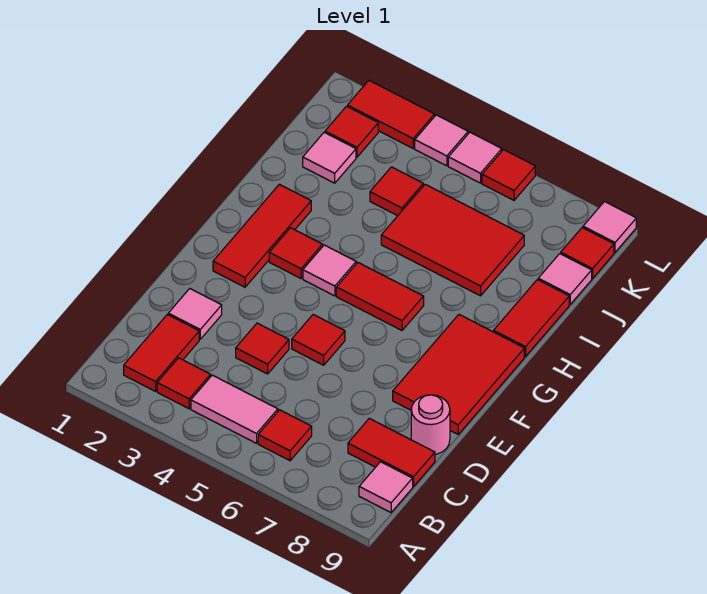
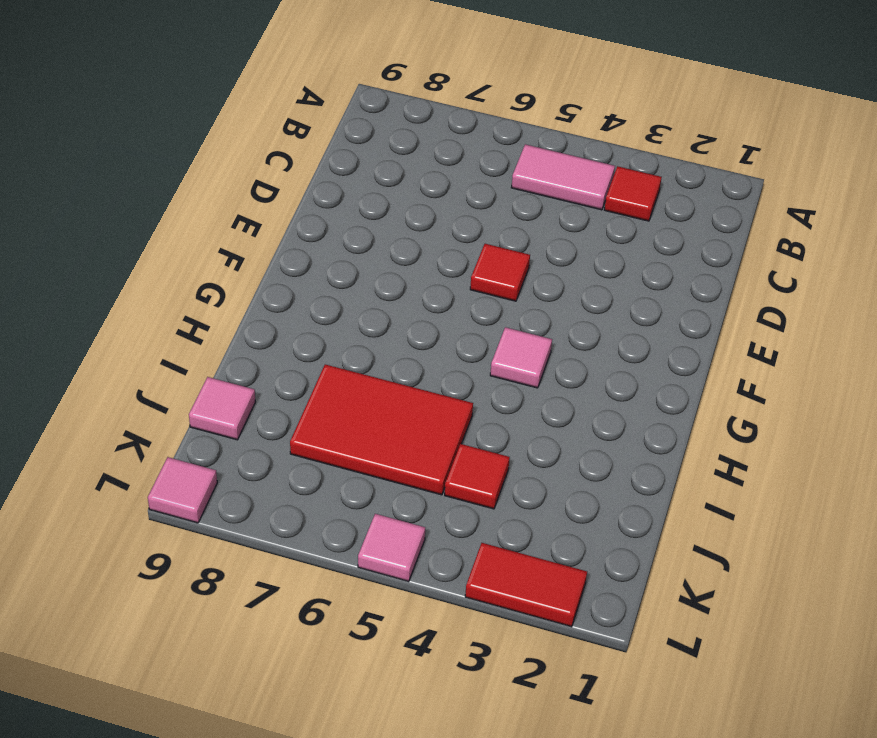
none -> red 1x2 tile [124,315,199,391]
none -> red 1x1 tile [258,410,312,461]
none -> pink 1x1 tile [359,462,413,512]

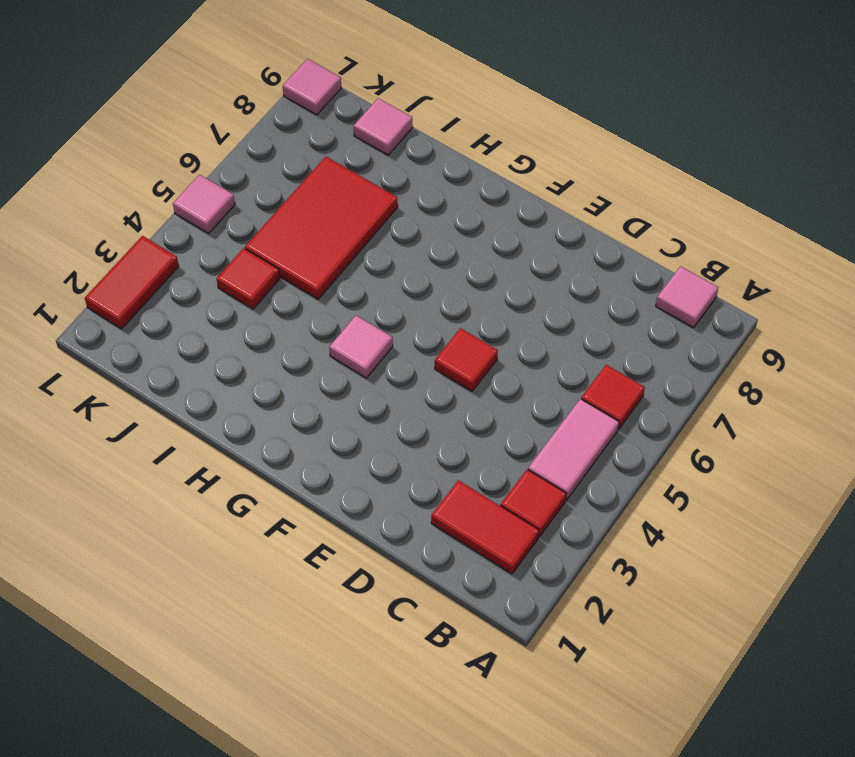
none -> red 1x2 tile [348,418,435,487]
none -> pink 1x1 tile [168,289,222,339]
none -> red 1x1 tile [236,323,289,374]

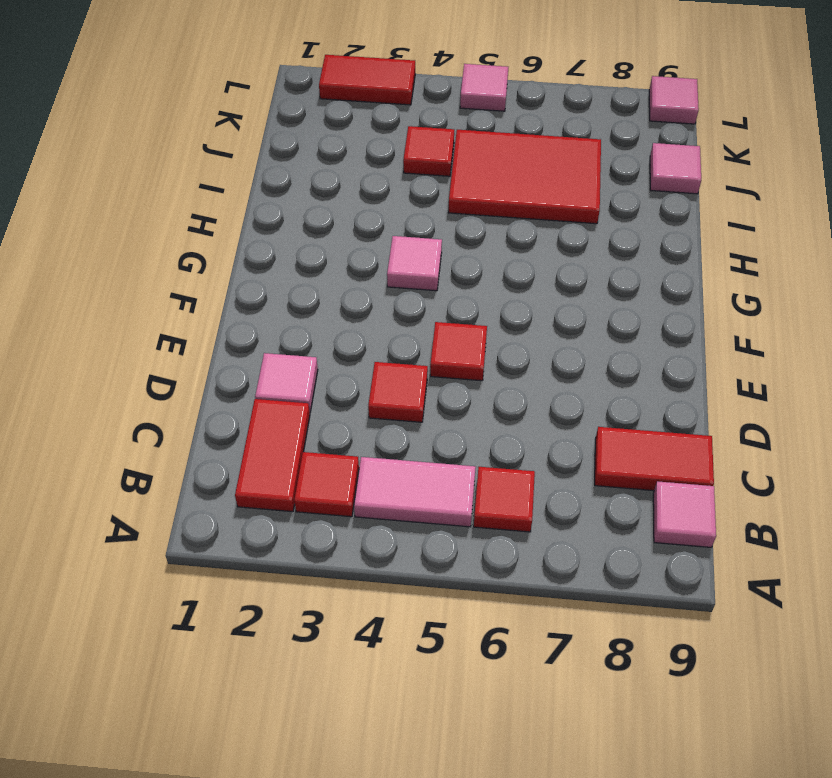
none -> pink 1x1 round brick [411,395,450,454]
none -> red 2x3 tile [393,315,524,434]
none -> red 1x3 tile [213,184,311,287]

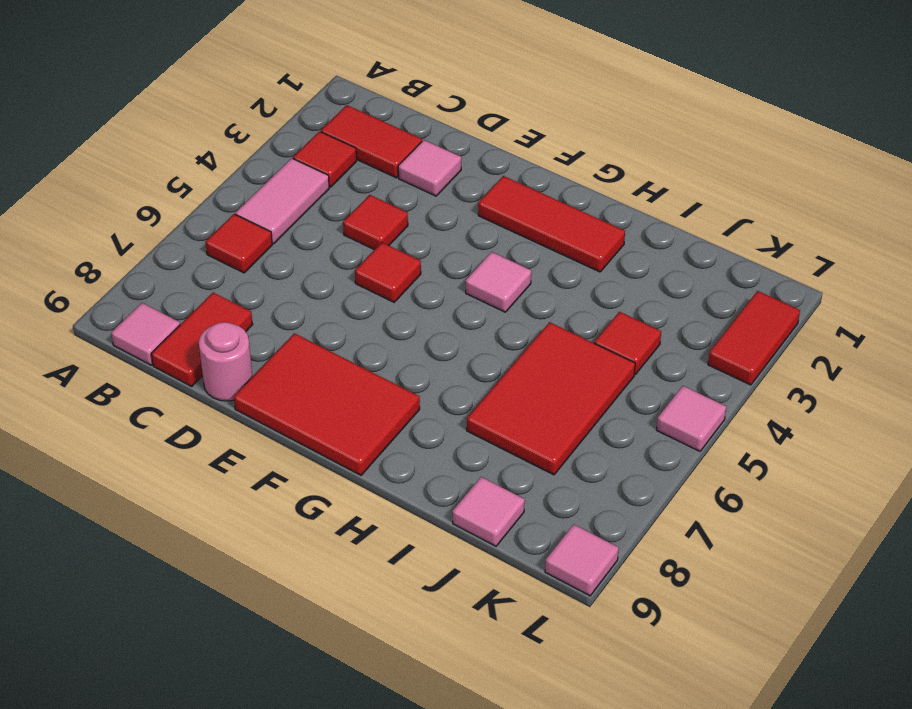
none -> red 1x1 tile [269,228,323,278]
none -> red 1x2 tile [336,263,424,330]
none -> red 1x2 tile [494,280,569,356]

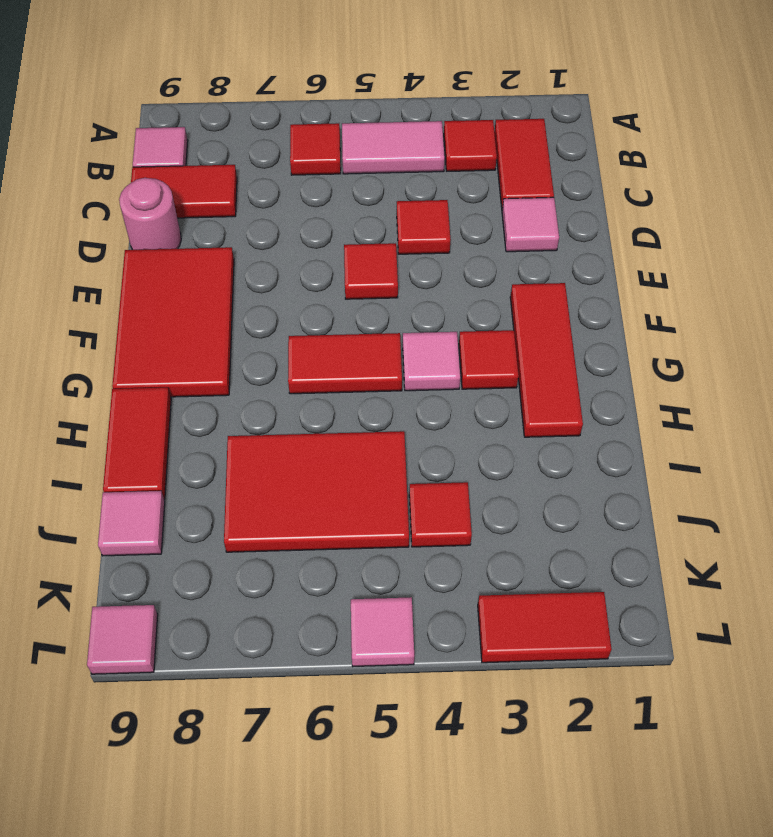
none -> pink 1x1 tile [303,132,356,183]
none -> red 1x1 tile [325,106,378,157]
none -> red 1x1 tile [561,228,614,278]

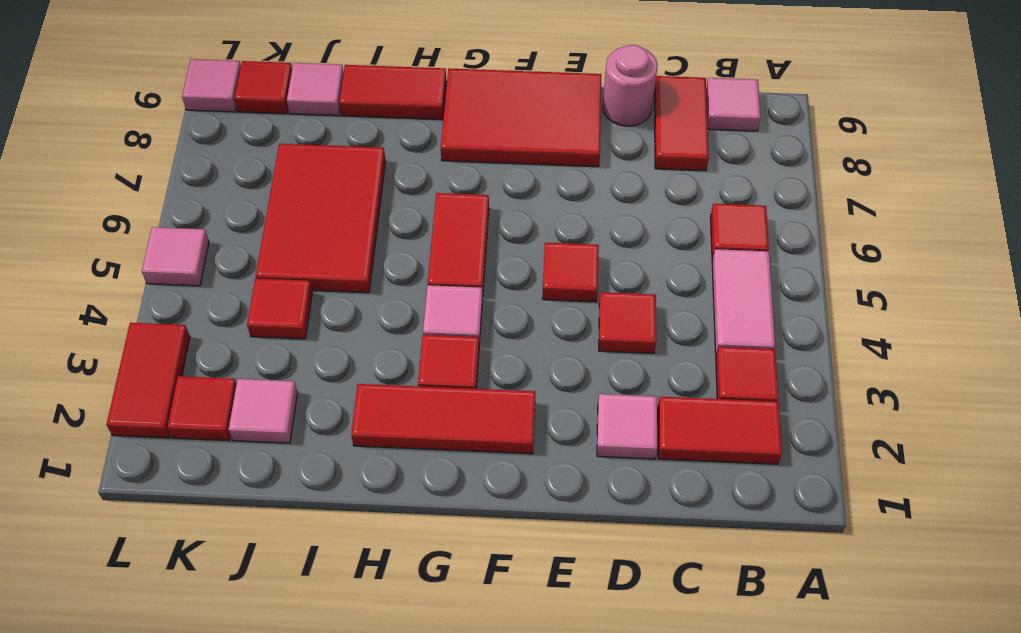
none -> pink 1x1 tile [415,115,468,166]
none -> red 1x1 tile [482,150,535,200]

